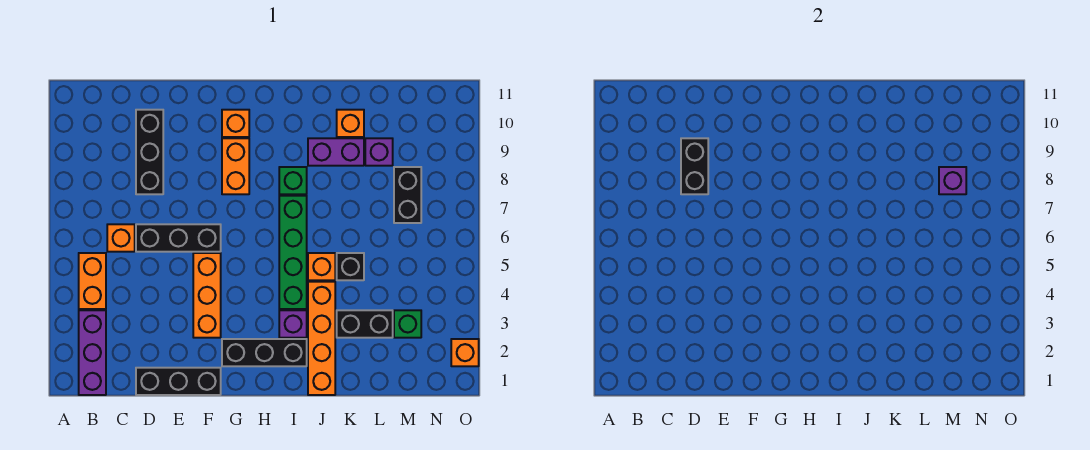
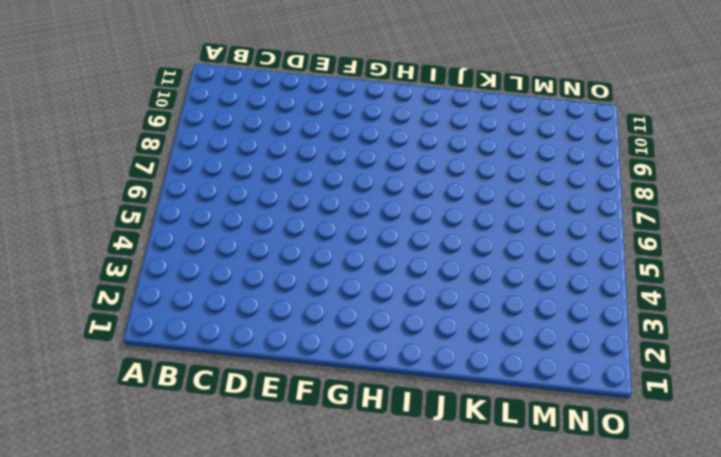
none -> purple 1x3 brick [79,310,106,395]
none -> orange 1x2 brick [79,253,106,309]
none -> orange 1x1 brick [107,224,135,252]

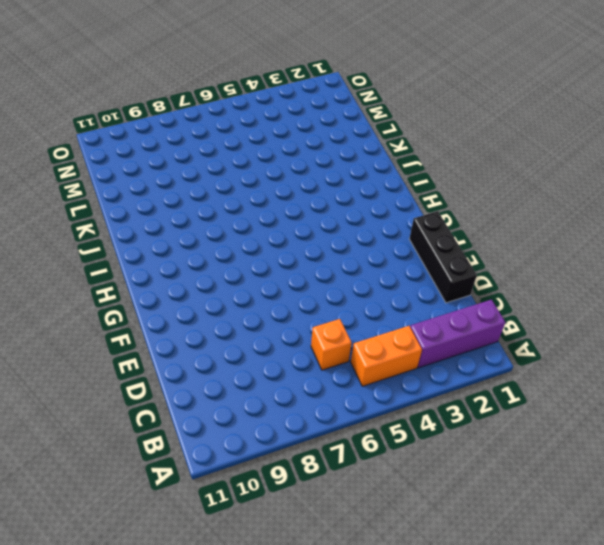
none -> black 1x3 brick [136,224,221,252]
none -> black 1x3 brick [136,110,163,194]
none -> orange 1x3 brick [193,253,221,338]

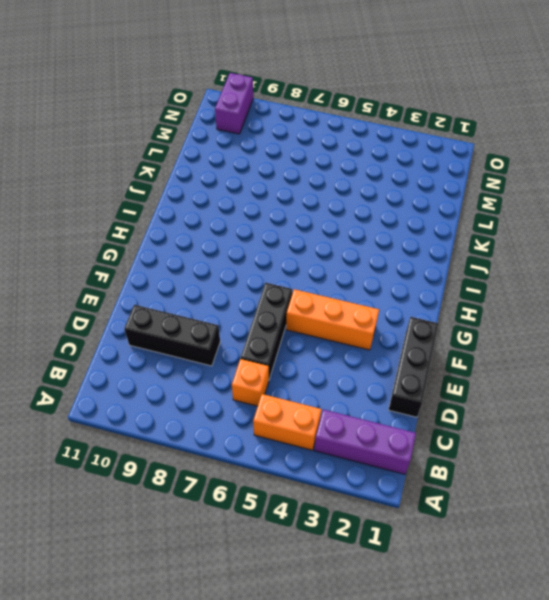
purple 1x2 brick [215,73,253,134] -> purple 1x2 brick moved to [308,138,364,166]
none -> black 1x3 brick [222,339,307,366]
none -> orange 1x2 brick [222,138,249,194]
none -> orange 1x1 brick [222,110,249,137]

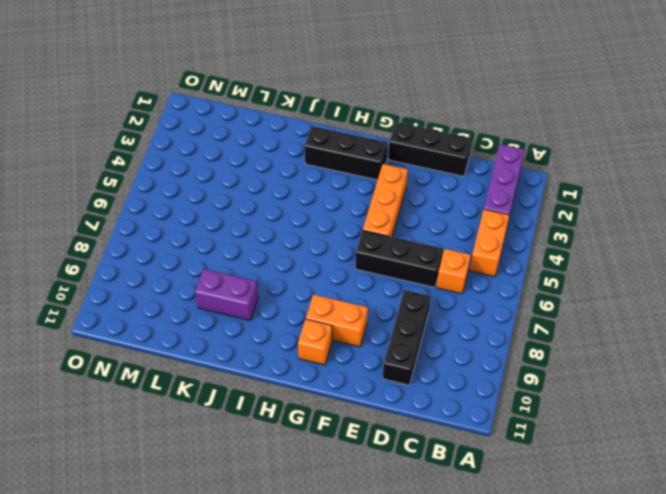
orange 1x2 brick [306,295,368,347] -> orange 1x2 brick turned to [222,138,249,194]
none -> purple 1x1 brick [279,310,307,338]
none -> green 1x4 brick [279,196,307,309]
none -> green 1x1 brick [279,167,307,194]

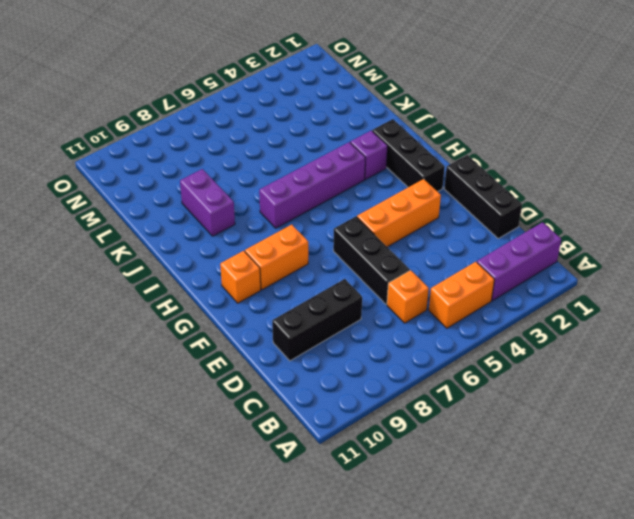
purple 1x4 brick [259,142,366,228] -> green 1x4 brick [279,196,307,309]
none -> green 1x1 brick [279,167,307,194]
none -> orange 1x4 brick [308,282,335,395]
none -> orange 1x1 brick [308,253,335,280]

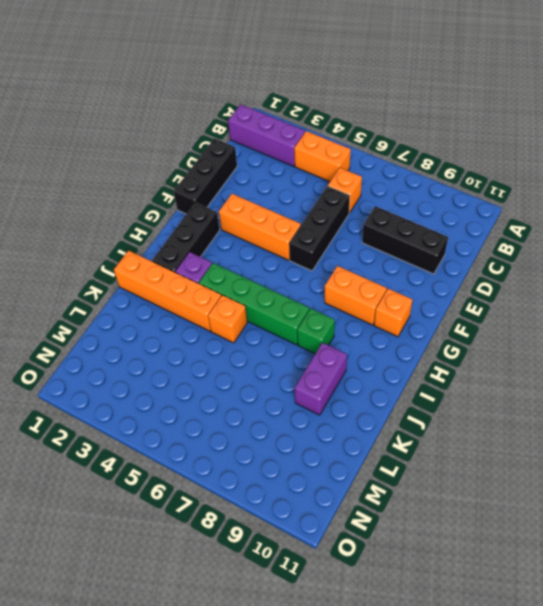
none -> black 1x2 brick [337,310,393,338]
none -> black 1x1 brick [337,253,364,280]
none -> orange 1x1 brick [337,110,364,137]

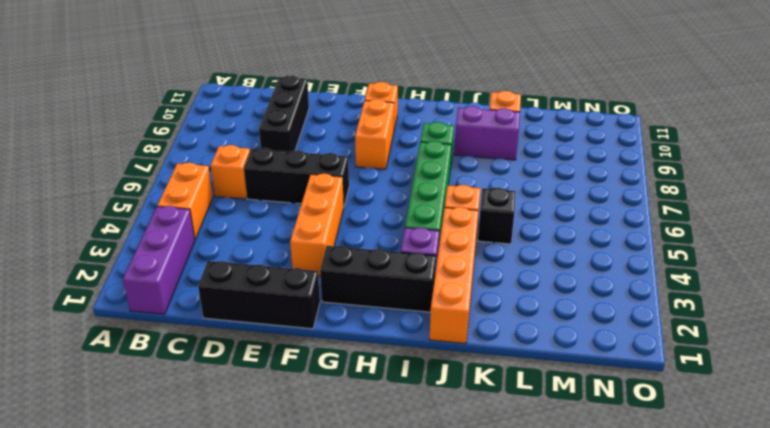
none -> black 1x2 brick [337,310,393,338]
none -> purple 1x1 brick [365,138,393,166]
none -> green 1x1 brick [394,310,421,338]

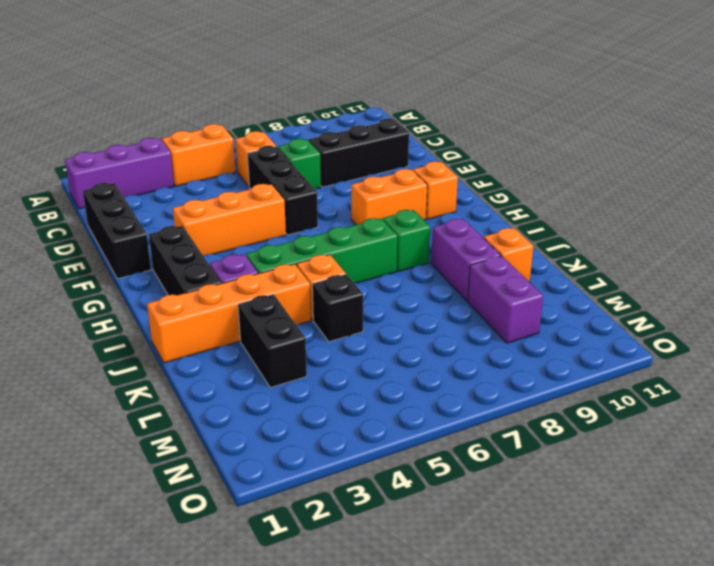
green 1x1 brick [278,139,321,189] -> green 1x1 brick moved to [394,310,421,338]
purple 1x2 brick [468,256,543,343] -> purple 1x1 brick [365,138,393,166]
none -> black 1x2 brick [394,167,421,223]
none -> orange 1x1 brick [451,339,479,366]
none -> black 1x2 brick [681,138,708,194]

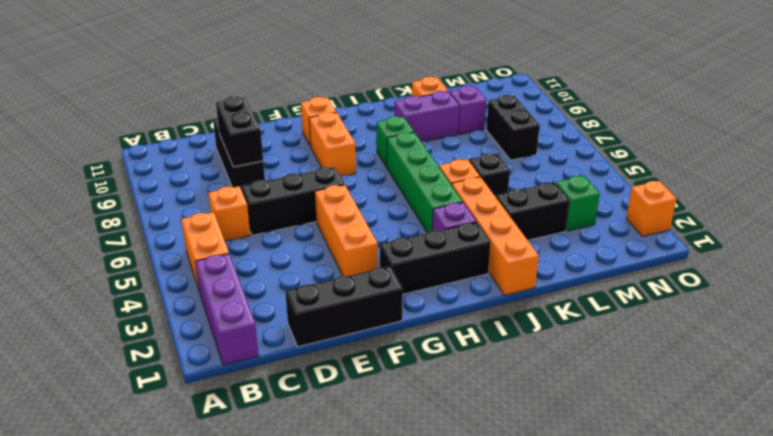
none -> purple 1x1 brick [939,167,966,194]

